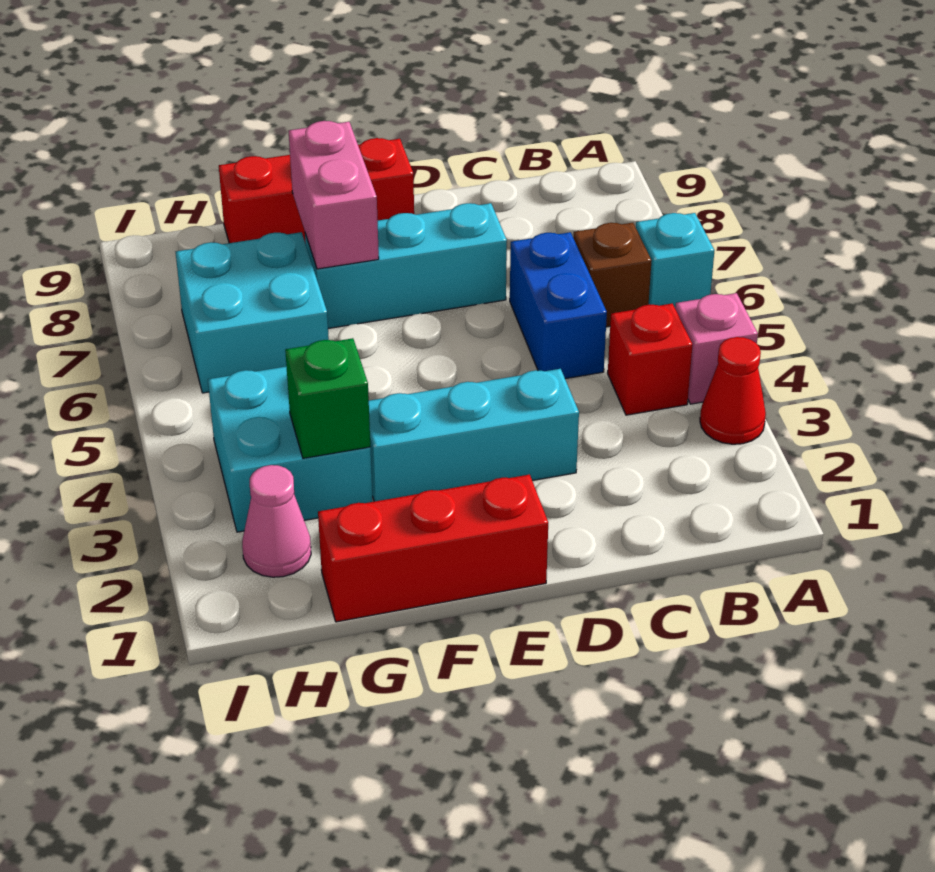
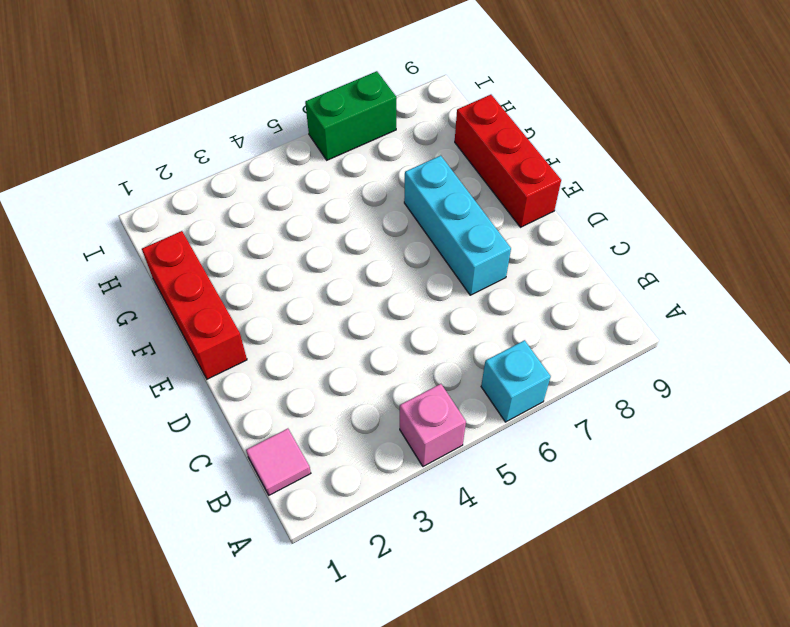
pink 1x1 tile [246,429,311,495] -> none
green 1x2 brick [305,71,396,160] -> none
none -> red 1x1 cone [700,337,766,444]
none -> red 1x1 brick [608,304,693,415]
none -> brown 1x1 brick [573,223,652,327]

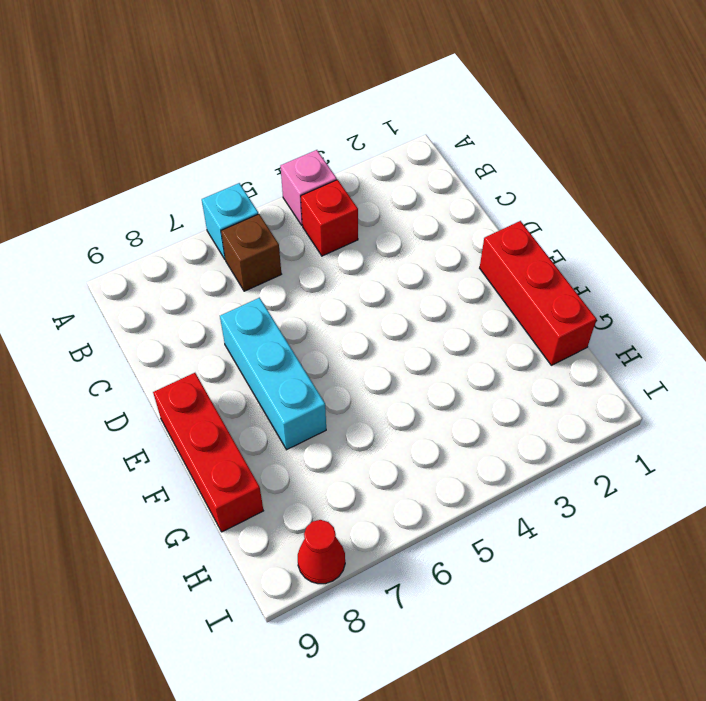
red 1x1 cone [298,520,345,584] -> red 1x1 cone moved to [700,337,766,444]
none -> blue 1x2 brick [510,232,607,379]
none -> cyan 1x3 brick [369,369,579,502]
none -> cyan 2x2 brick [208,366,373,532]

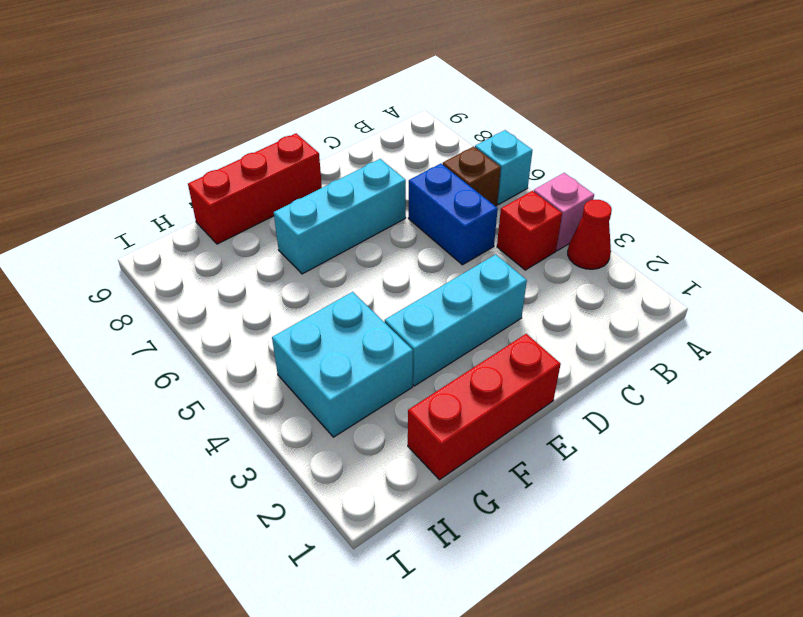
none -> cyan 2x2 brick [176,232,329,393]
none -> pink 1x1 cone [242,465,311,577]
none -> pink 1x2 brick [289,121,379,269]

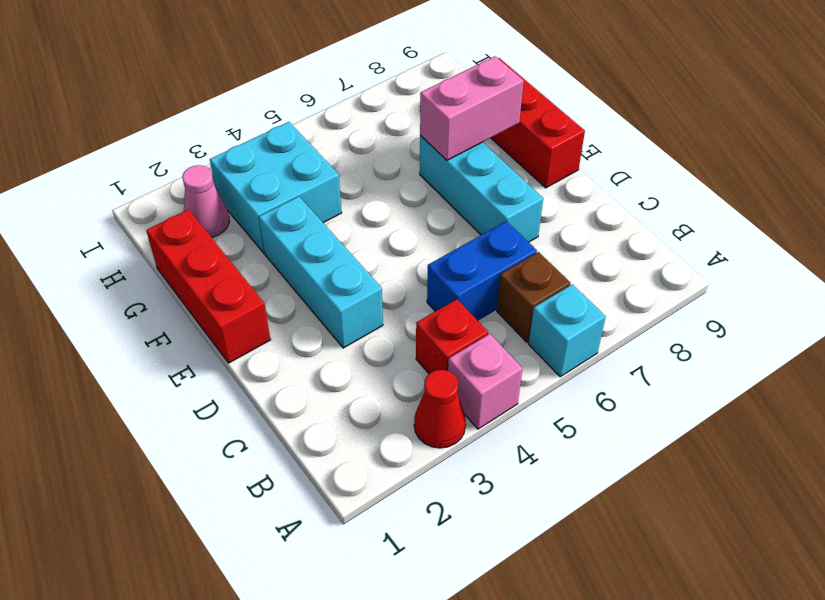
none -> cyan 2x2 brick [176,232,329,393]
none -> green 1x1 brick [285,338,370,458]

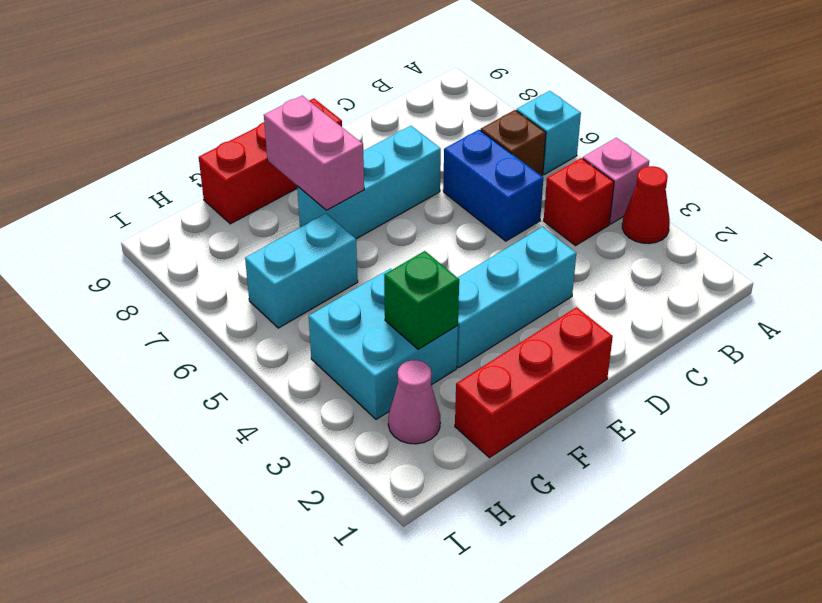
cyan 1x2 brick [245,214,358,328] -> cyan 2x2 brick [176,232,329,393]

